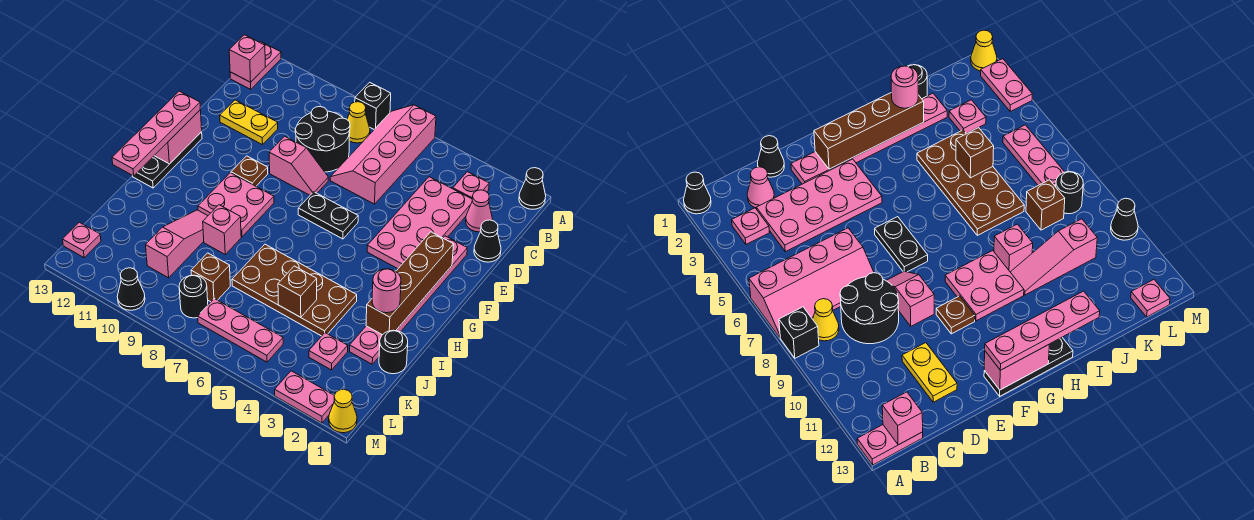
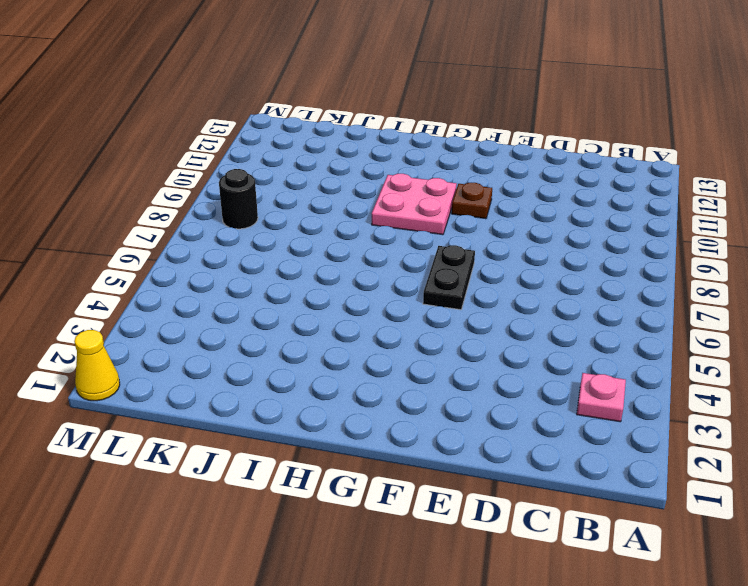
none -> black 1x1 cone [519,168,546,209]
none -> pink 2x4 slope [330,105,436,204]
none -> black 1x1 brick [355,82,391,129]
none -> pink 1x2 plate [230,42,281,89]

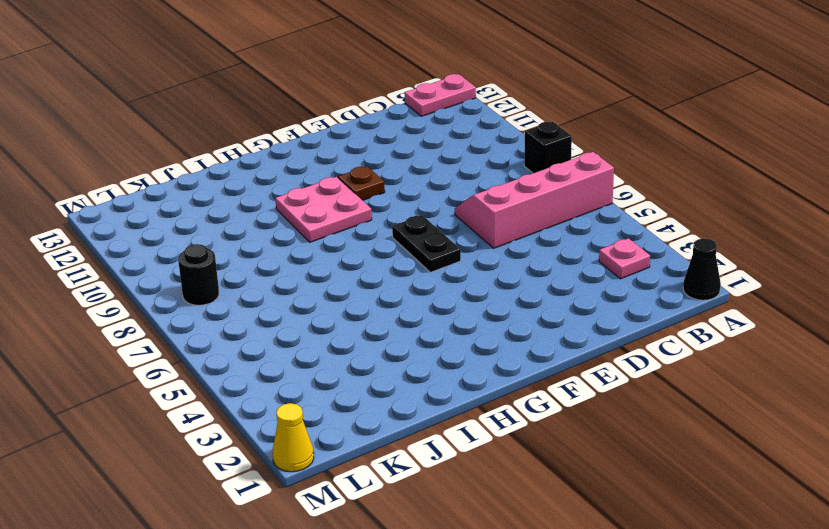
none -> yellow 1x1 cone [347,102,370,143]
none -> pink 1x1 cone [466,190,492,232]
none -> pink 2x4 plate [367,177,472,269]
none -> black 2x2 round brick [295,107,350,172]

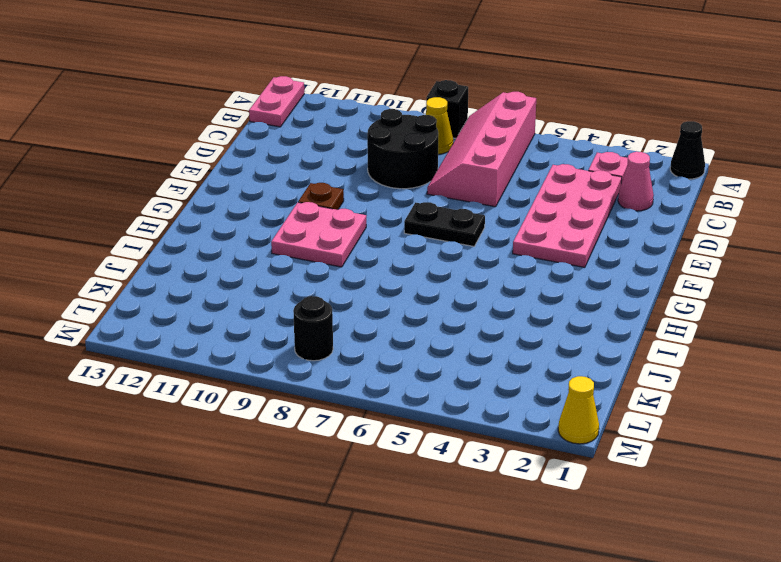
none -> black 1x1 cone [474,220,501,262]
none -> yellow 1x2 plate [220,100,278,145]
none -> pink 1x6 plate [350,236,467,364]
none -> pink 1x2 slope [269,136,328,195]

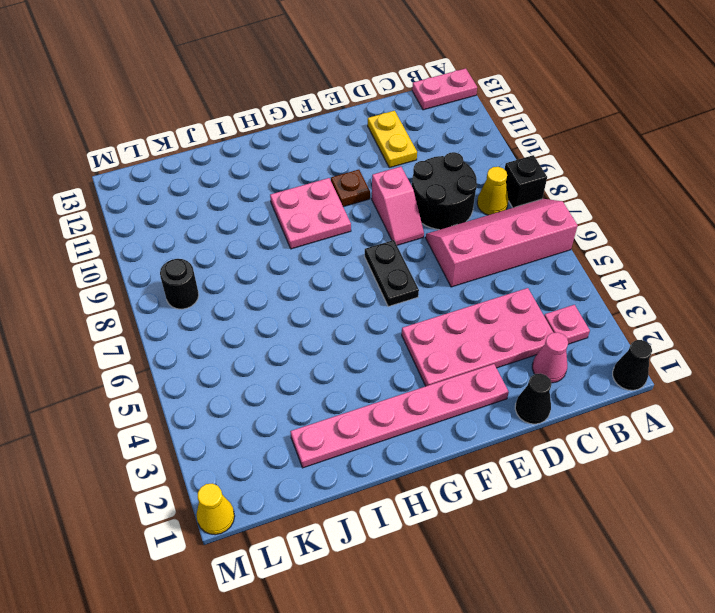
none -> black 1x3 plate [133,132,202,188]
none -> brown 2x4 plate [232,244,357,336]
none -> pink 1x1 brick [203,205,241,254]
none -> pink 1x3 slope [146,210,207,278]

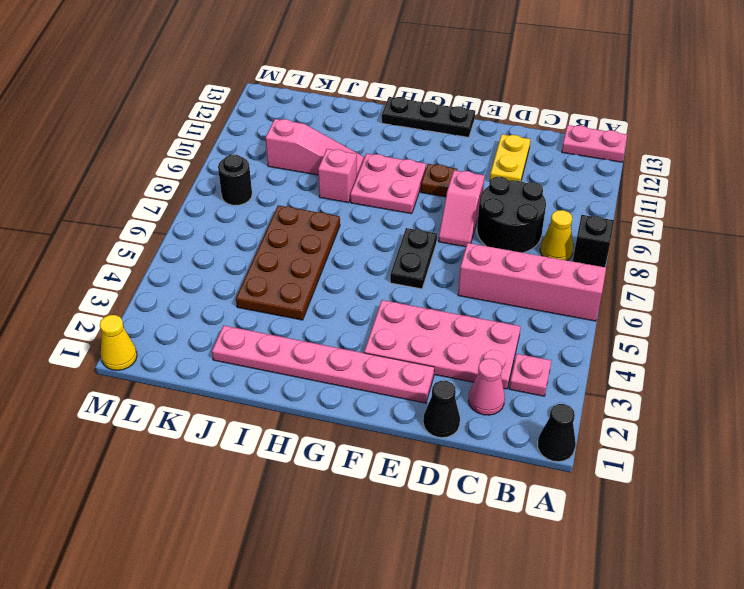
none -> black 1x1 round brick [379,330,408,374]
none -> pink 1x1 plate [309,333,348,370]
none -> brown 1x1 brick [191,253,230,302]
none -> pink 1x3 plate [198,299,283,362]

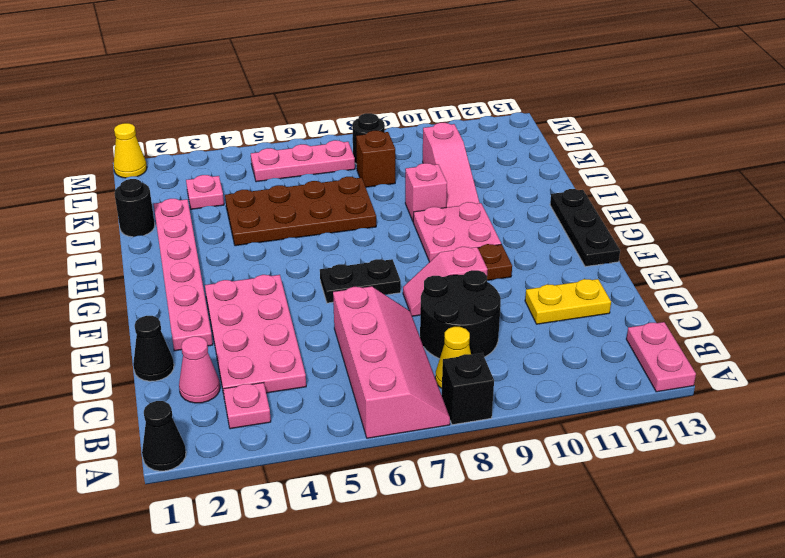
none -> pink 1x1 plate [63,222,101,258]
none -> pink 1x2 plate [275,371,334,423]
none -> black 1x1 cone [117,268,145,310]
none -> pink 1x1 brick [229,35,265,82]

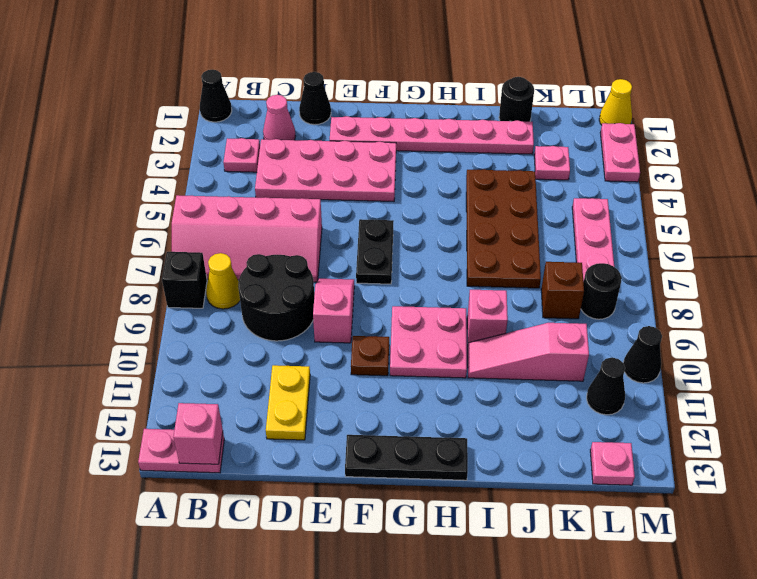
black 1x1 cone [587,358,625,415] -> none
none -> brown 1x4 brick [366,232,454,335]
none -> pink 1x2 brick [154,110,202,164]
none -> brown 1x1 brick [278,266,317,317]
none -> pink 1x4 plate [112,91,200,176]

